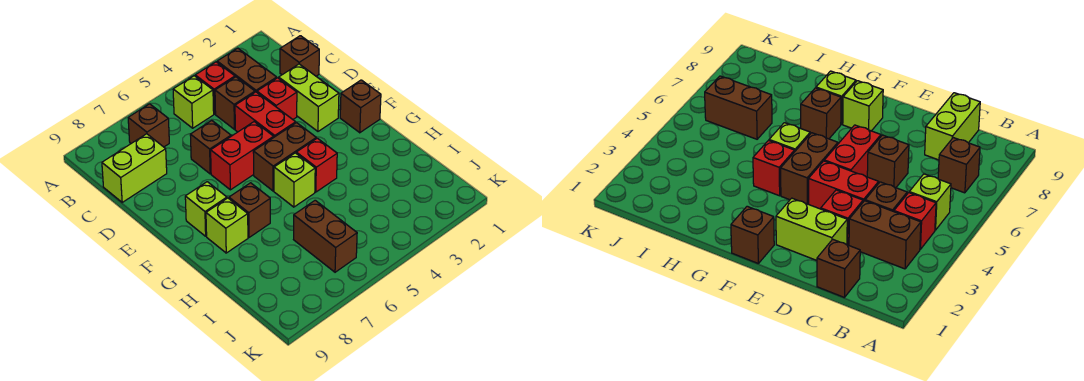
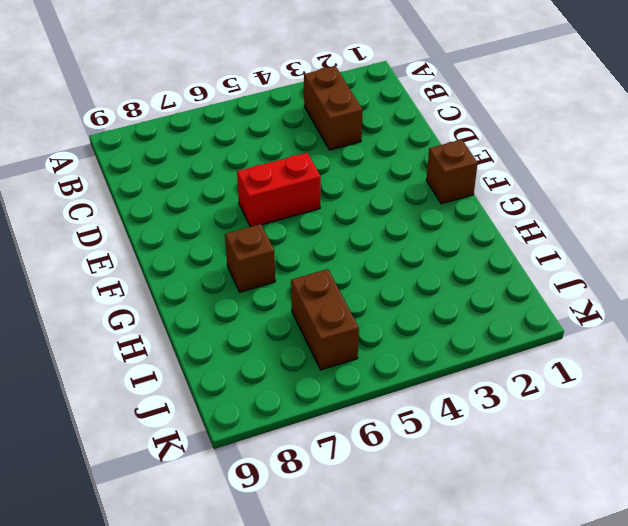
none -> red 1x1 brick [195,62,235,114]
none -> lime 1x1 brick [173,76,214,128]
none -> brown 1x1 brick [128,104,169,147]

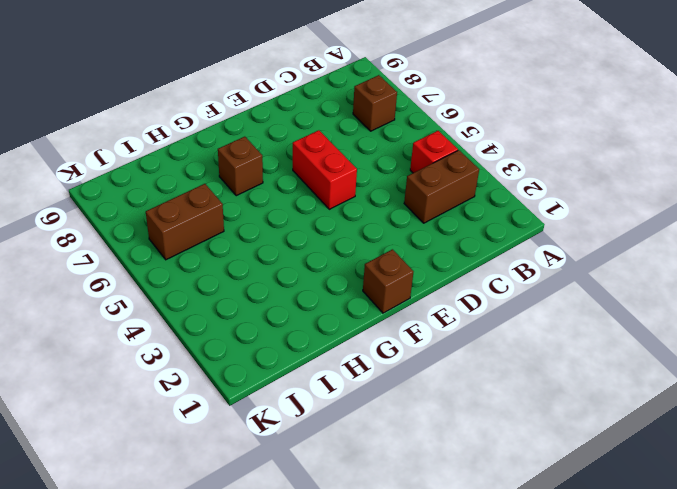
none -> lime 1x1 brick [173,76,214,128]
none -> brown 1x1 brick [280,36,319,76]
none -> brown 1x1 brick [215,77,255,129]

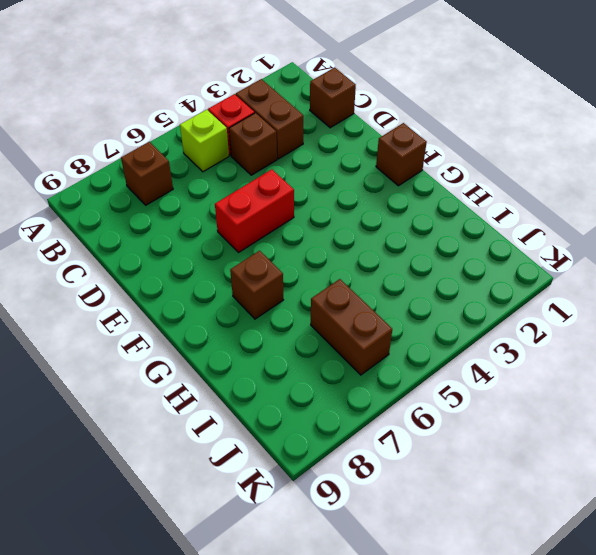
none -> lime 1x2 brick [102,134,167,202]
none -> lime 1x2 brick [279,64,339,131]
none -> red 1x1 brick [257,78,297,119]

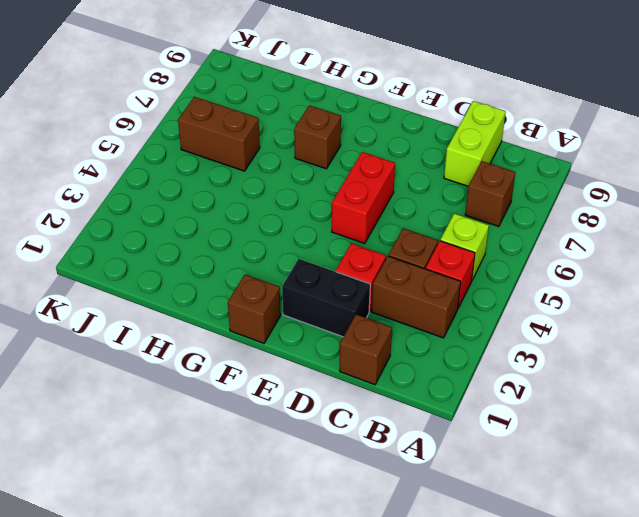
black 1x2 brick [282,259,370,337] -> lime 1x2 brick [279,64,339,131]
none -> red 1x2 brick [235,92,296,137]
none -> brown 1x1 brick [190,120,231,174]
none -> brown 1x2 brick [253,123,316,191]

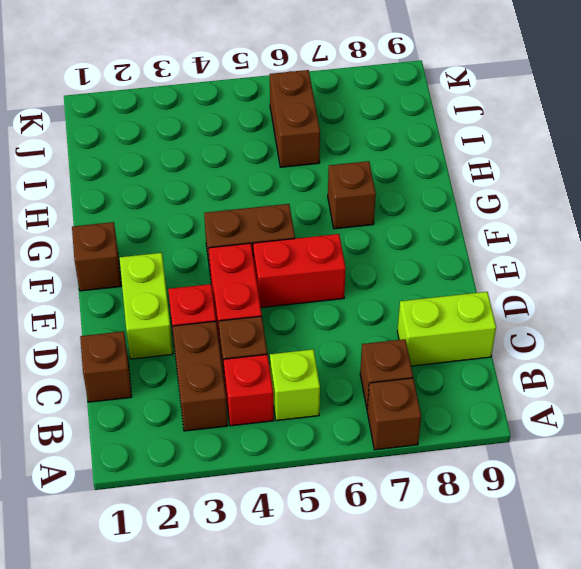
brown 1x1 brick [367,378,421,450] -> brown 1x1 brick moved to [190,120,231,174]
none -> lime 1x1 brick [185,182,227,236]
none -> red 1x1 brick [296,138,337,192]
none -> lime 1x1 brick [274,153,315,207]

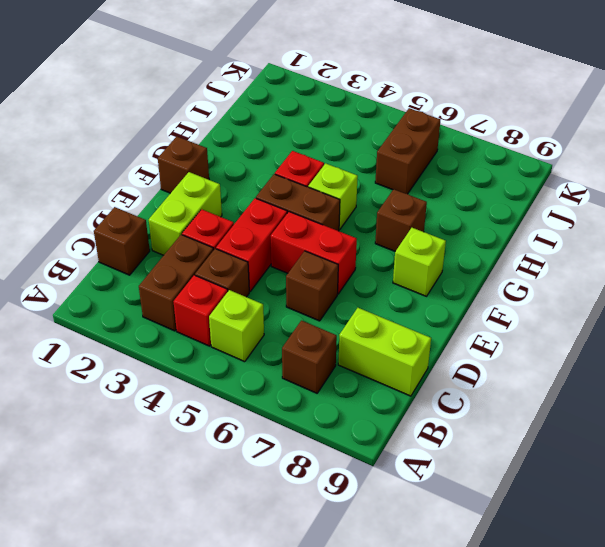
none -> lime 1x1 brick [206,198,248,253]

